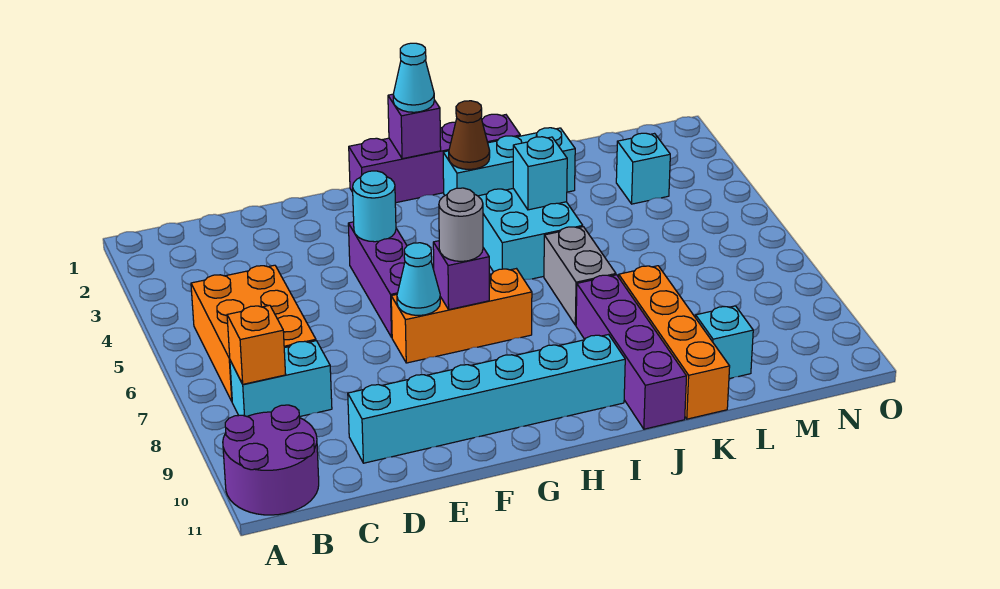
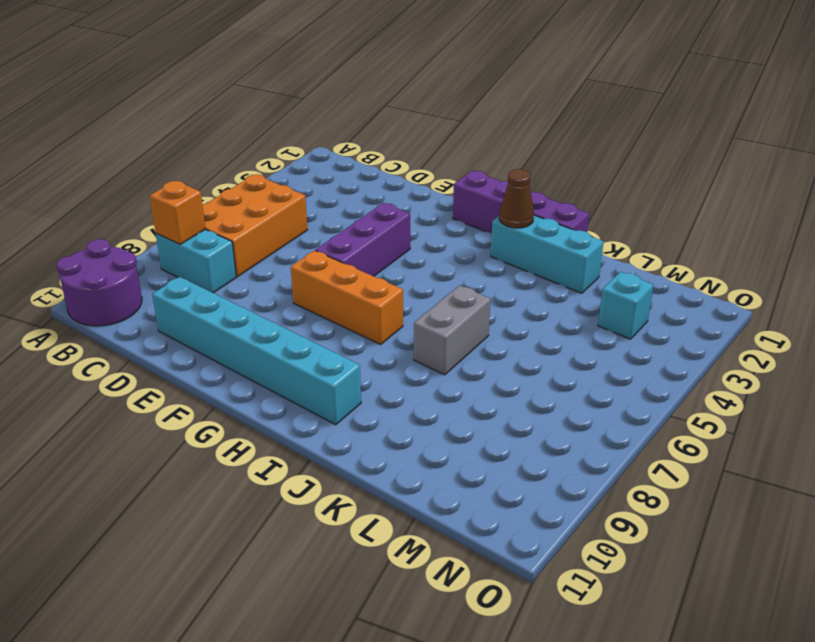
none -> cyan 2x2 brick [478,189,583,280]
none -> purple 1x4 brick [576,275,687,429]
none -> orange 1x4 brick [619,266,730,419]

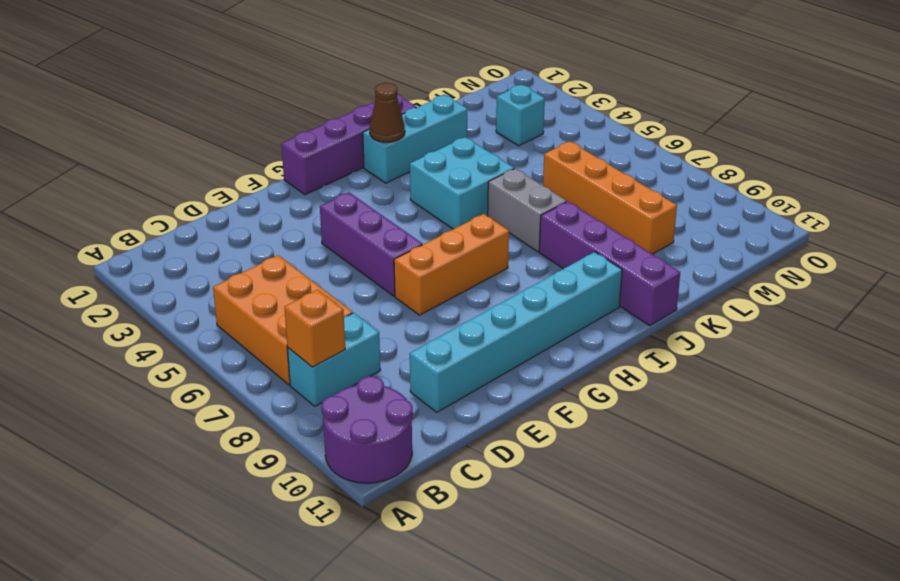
orange 1x4 brick [543,141,677,254] -> orange 1x4 brick moved to [619,266,730,419]
none -> cyan 1x1 brick [696,306,753,379]
none -> cyan 1x1 round brick [353,171,396,242]
none -> cyan 1x1 cone [397,243,440,316]

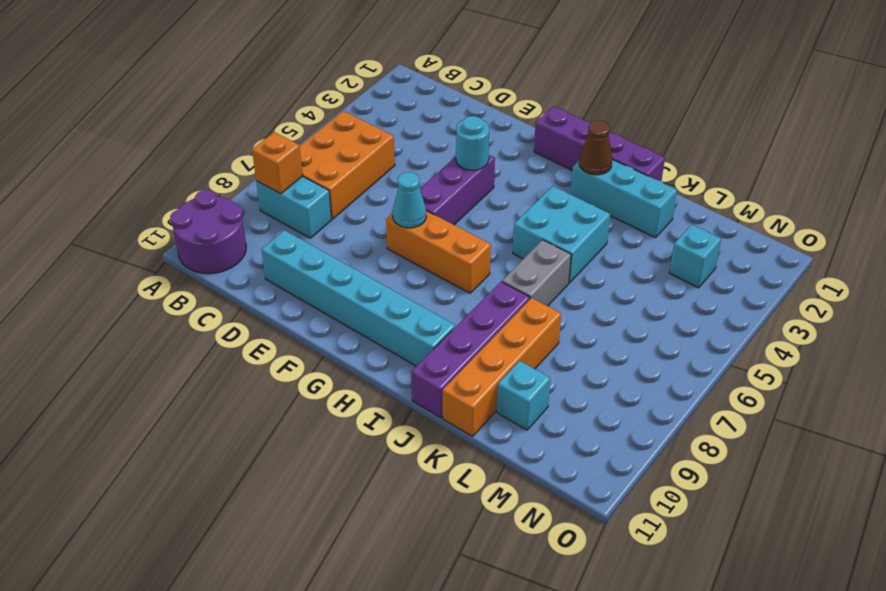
none -> purple 1x1 brick [433,241,489,310]
none -> purple 1x1 brick [388,94,441,159]
none -> cyan 1x1 brick [513,137,567,210]

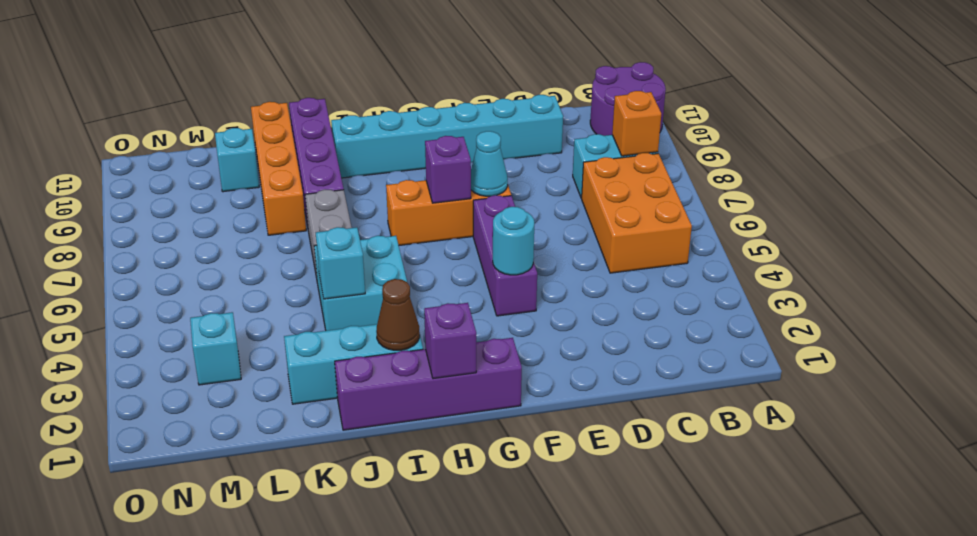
none -> grey 1x1 round brick [439,188,483,261]
none -> cyan 1x1 cone [393,43,434,112]

